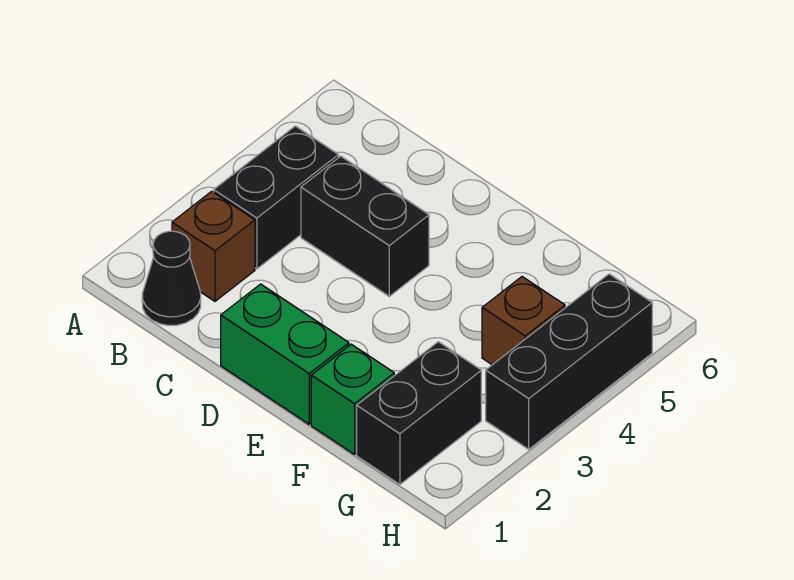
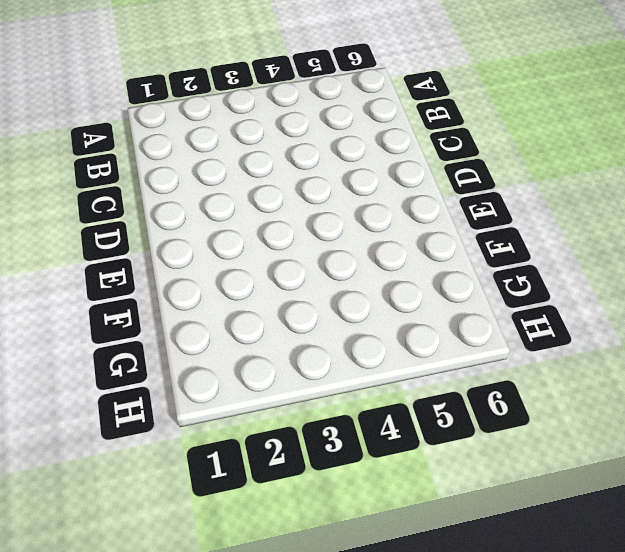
none -> black 1x1 cone [142,231,201,325]
none -> brown 1x1 brick [172,191,255,301]

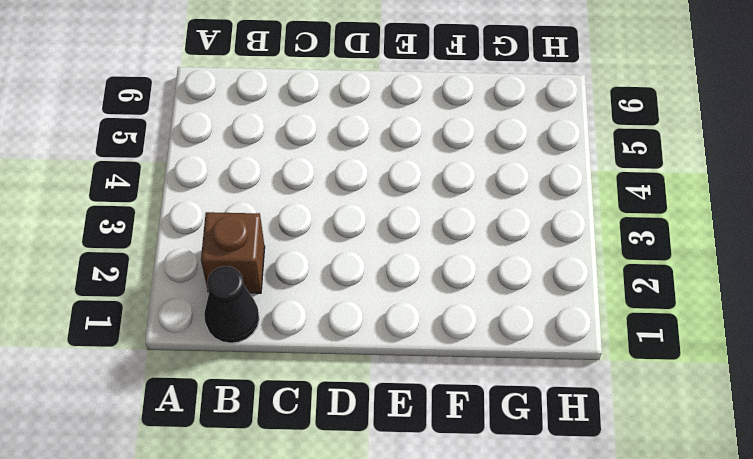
none -> black 1x2 brick [214,126,338,269]
none -> black 1x2 brick [301,156,429,296]

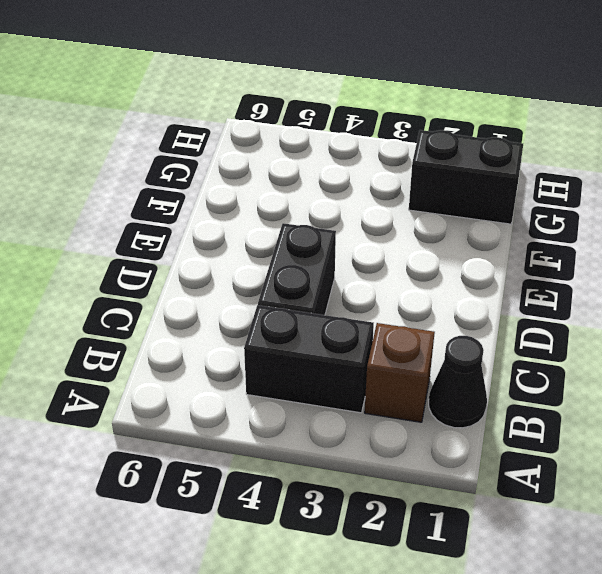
none -> green 1x2 brick [221,284,349,424]
none -> green 1x1 brick [311,344,394,454]

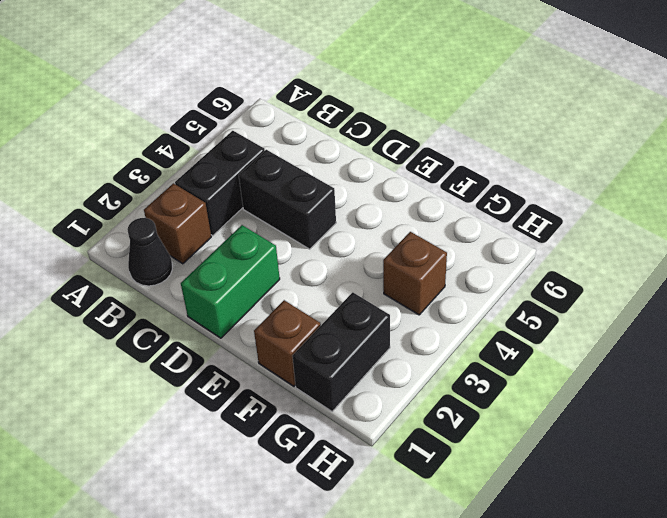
green 1x2 brick [181,225,280,338] -> green 1x2 brick turned to [221,284,349,424]
brown 1x1 brick [254,300,321,386] -> green 1x1 brick [311,344,394,454]
none -> black 1x3 brick [486,274,652,449]

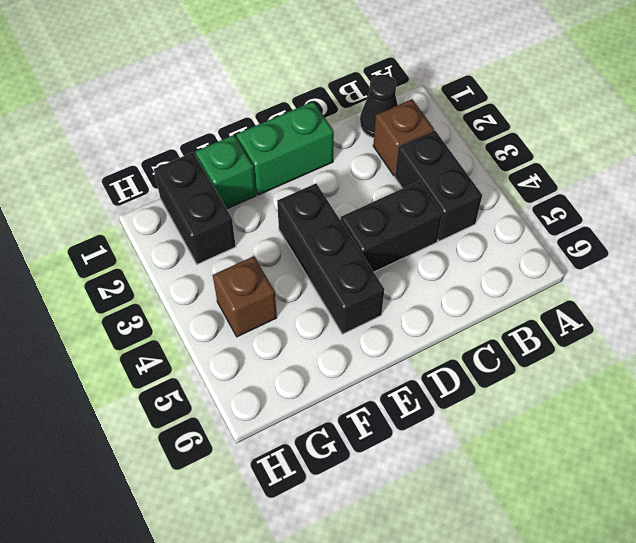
black 1x3 brick [277,183,384,334] -> black 1x3 brick moved to [486,274,652,449]

